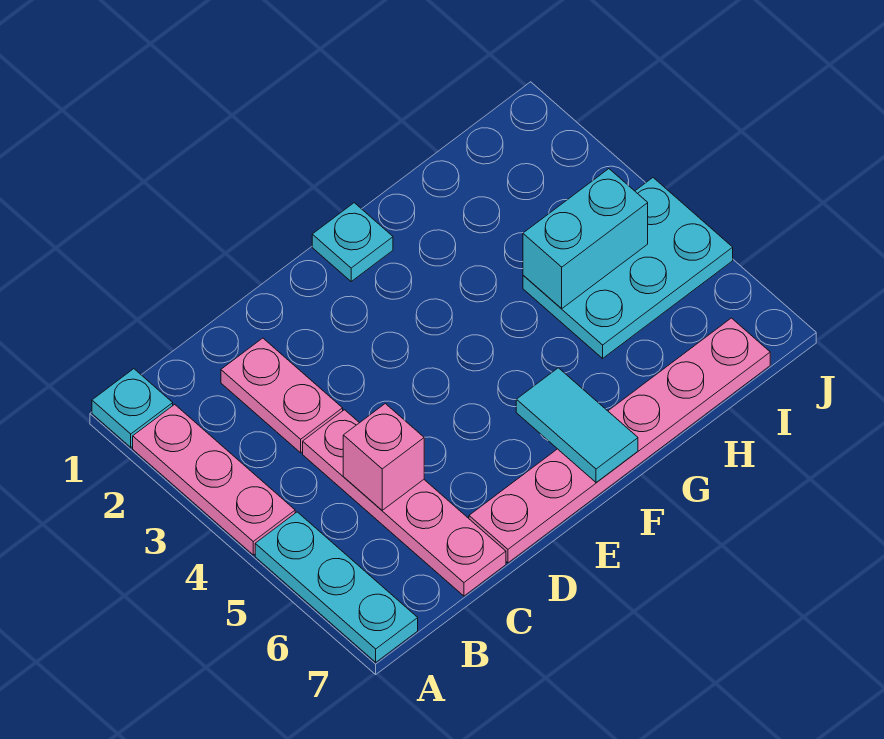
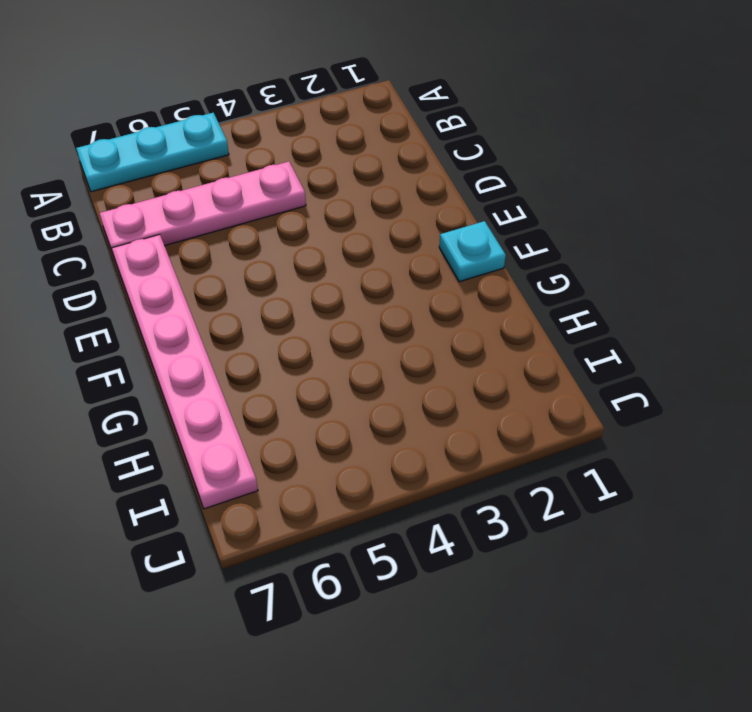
none -> cyan 1x1 plate [92,369,173,447]
none -> pink 1x3 plate [133,404,295,555]

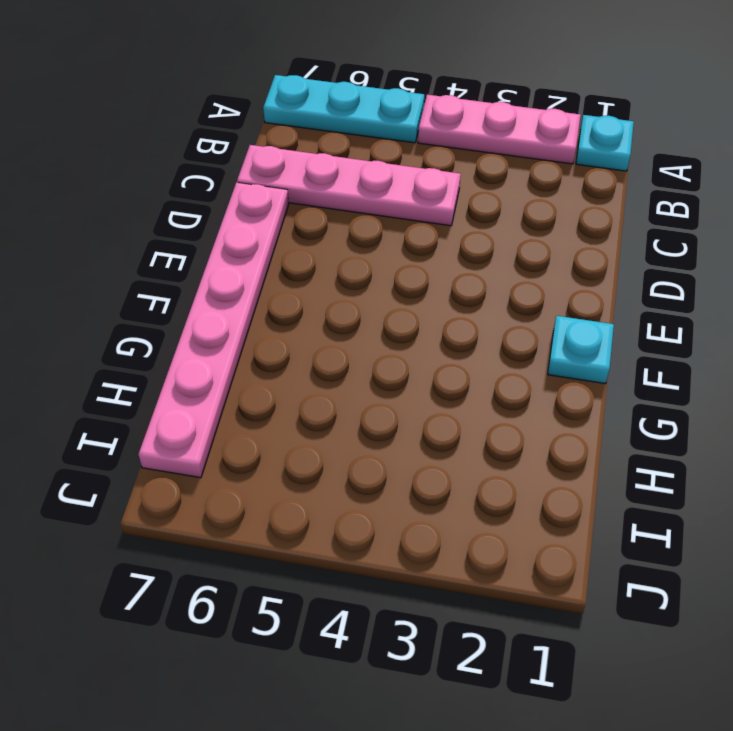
none -> pink 1x2 plate [221,338,343,453]
none -> cyan 2x3 plate [523,178,733,358]

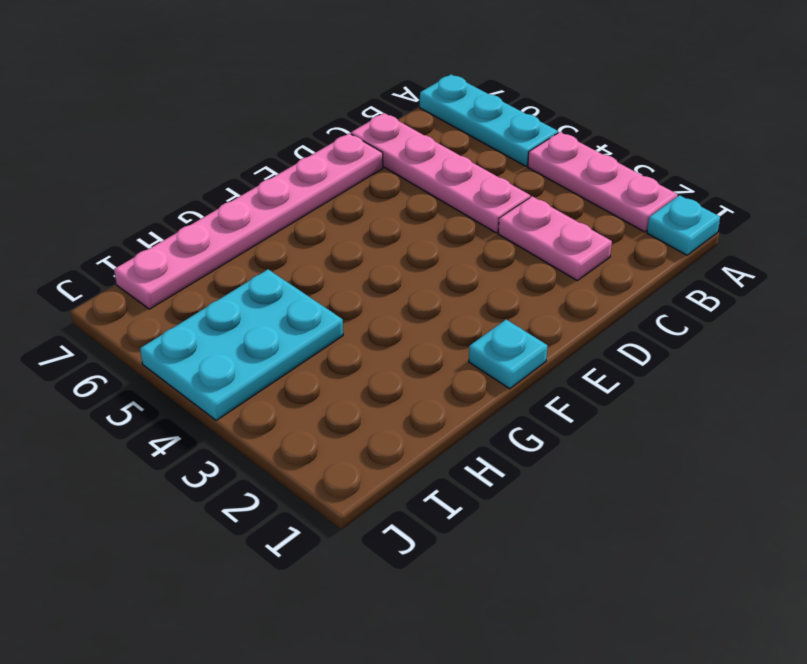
none -> pink 1x1 brick [343,404,424,510]
none -> cyan 1x2 tile [516,368,638,482]

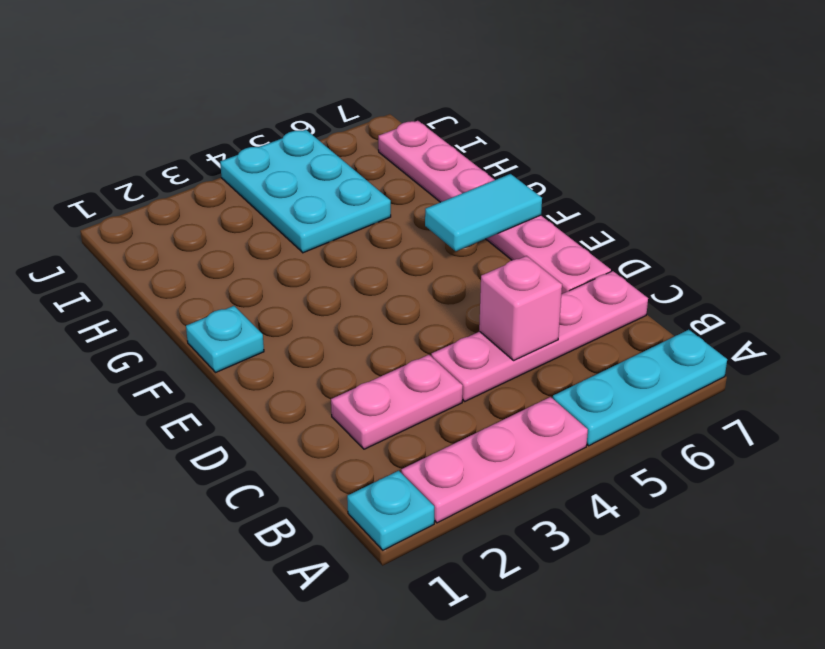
none -> cyan 1x2 brick [523,169,648,309]

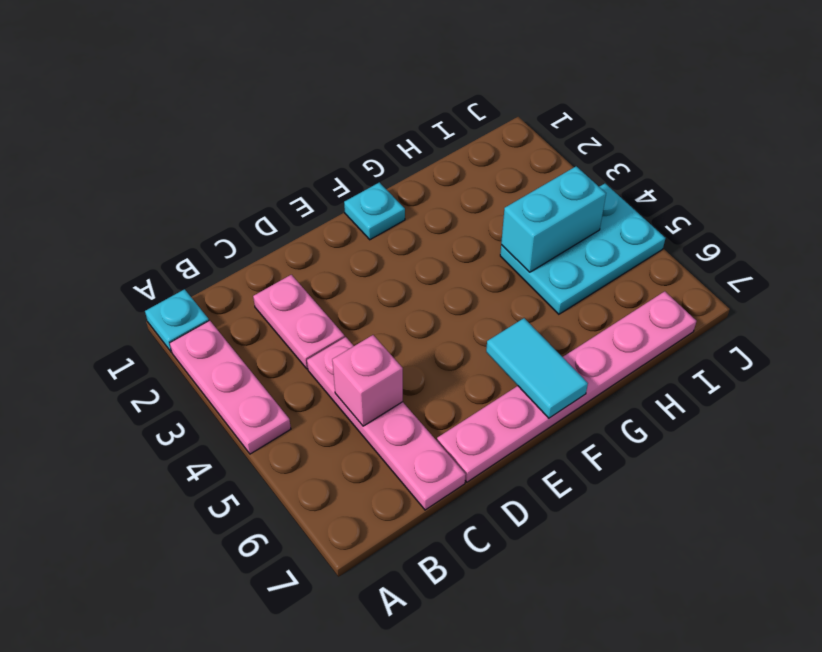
none -> cyan 1x3 plate [255,512,418,662]

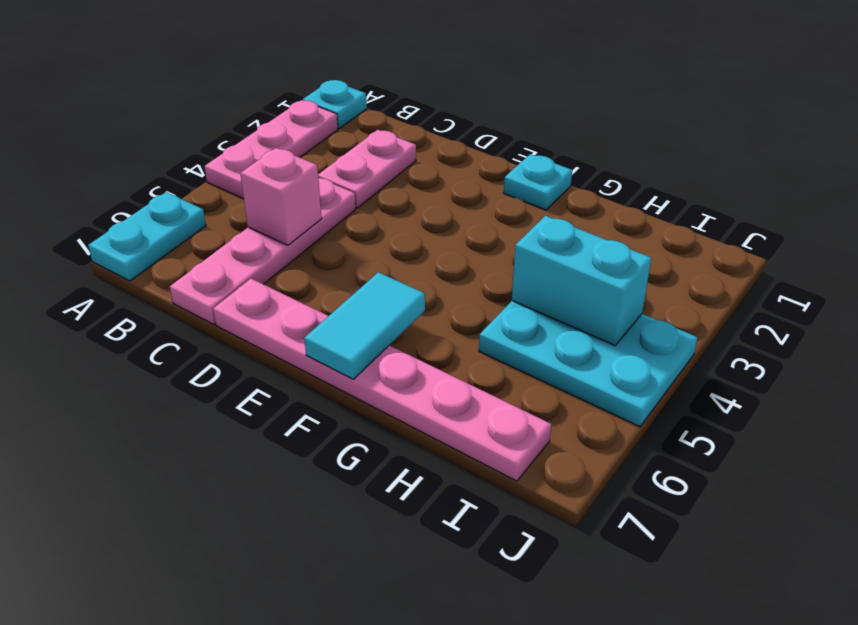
cyan 1x2 plate [88,192,206,281] -> cyan 1x3 plate [255,512,418,662]

